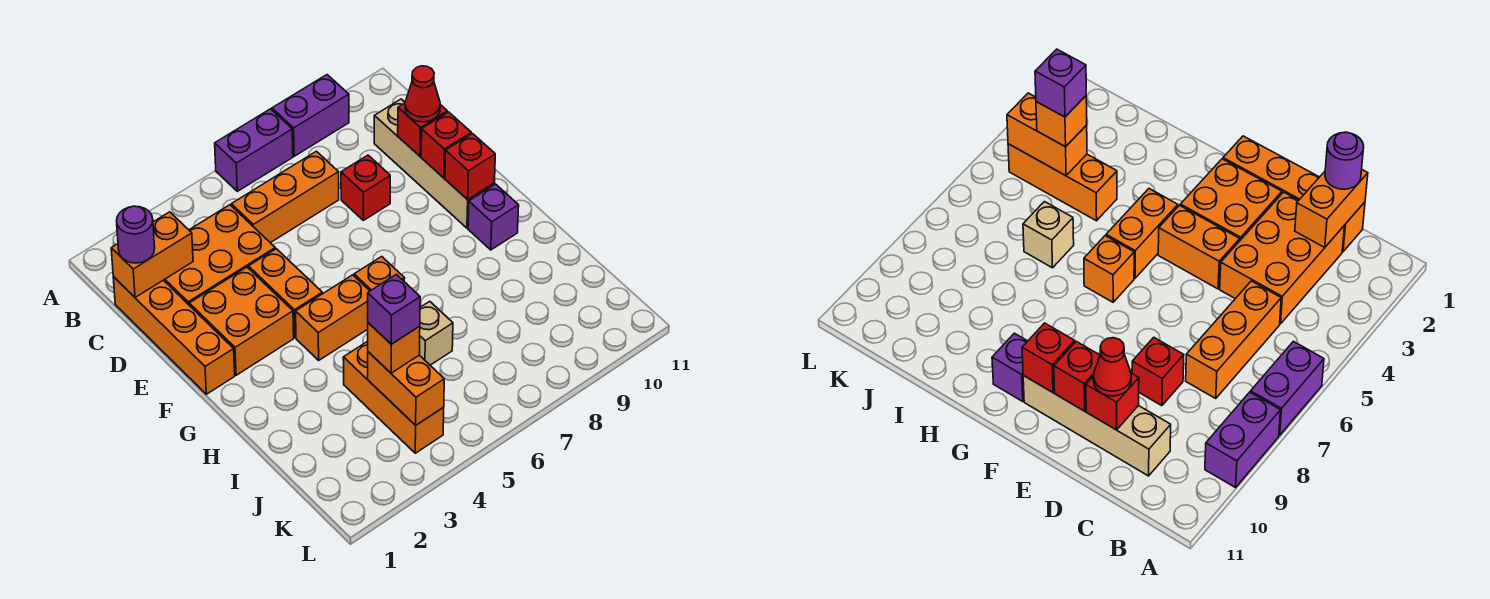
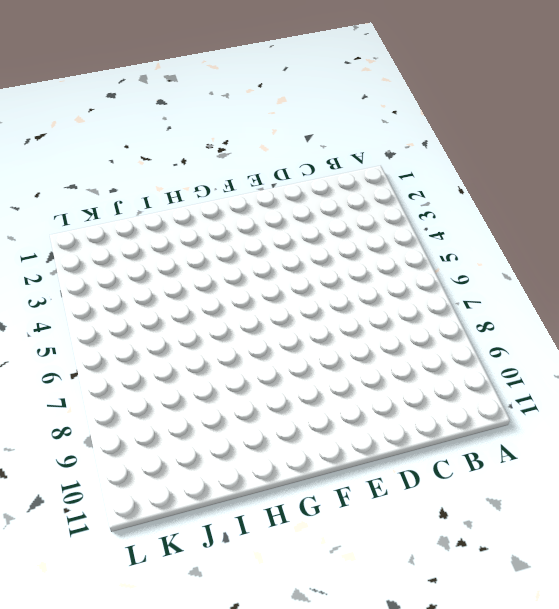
none -> purple 1x2 brick [215,109,293,191]
none -> purple 1x2 brick [272,75,349,156]
none -> orange 1x4 brick [113,277,235,394]

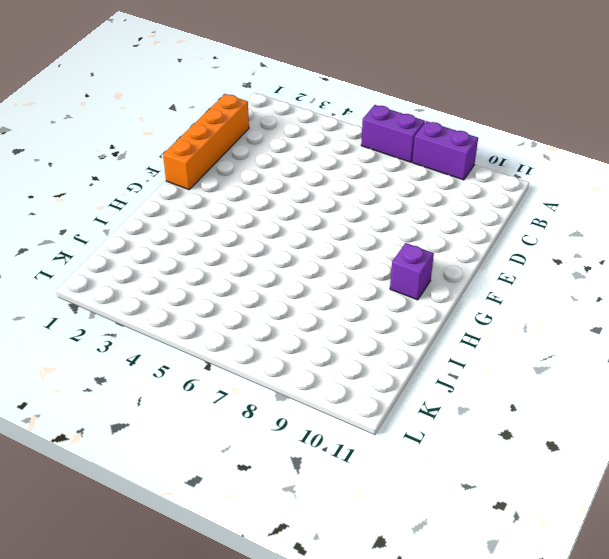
none -> orange 2x3 brick [164,205,275,305]
none -> orange 1x3 brick [231,151,339,243]
none -> tan 1x4 brick [374,99,494,228]

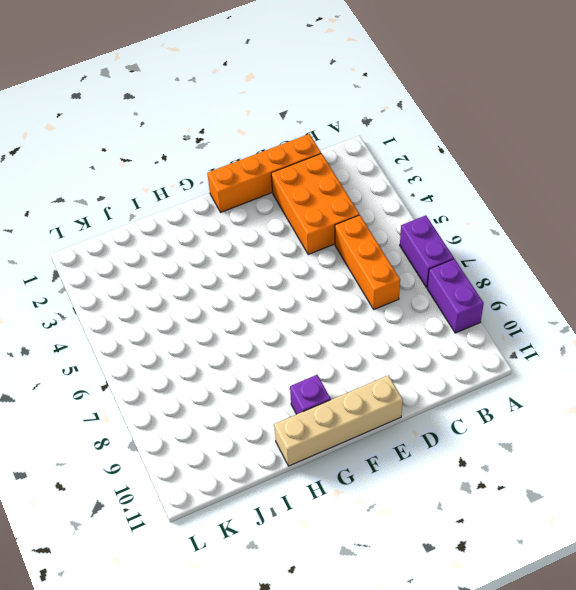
tan 1x4 brick [274,375,403,466] -> tan 1x4 brick moved to [374,99,494,228]
none -> red 1x1 brick [341,155,390,220]
none -> orange 2x2 brick [189,267,294,375]
none -> orange 1x2 brick [248,249,322,338]

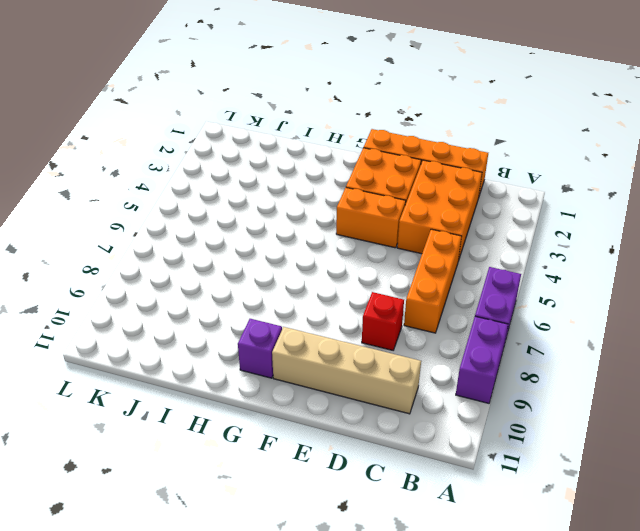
none -> orange 1x2 brick [296,275,369,360]
none -> orange 1x1 brick [354,257,405,291]
none -> orange 1x3 brick [343,341,444,453]

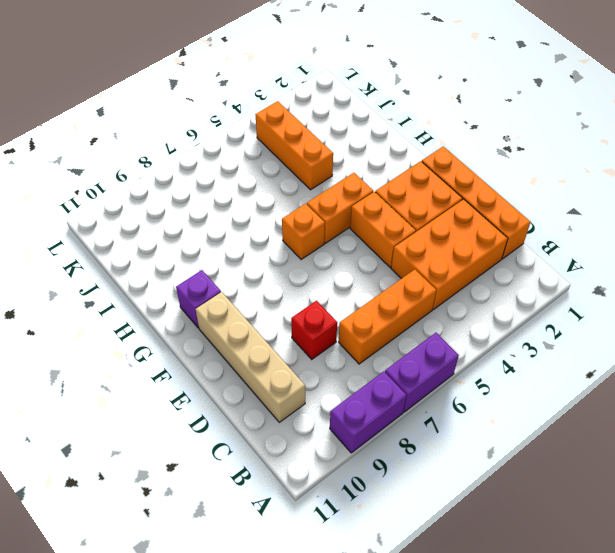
none -> tan 1x1 brick [420,301,453,365]
none -> orange 1x2 brick [111,212,193,297]
none -> red 1x1 brick [398,103,447,156]

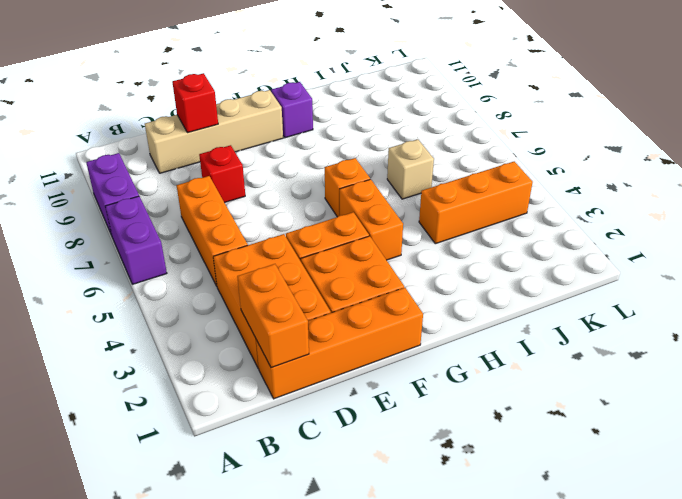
none -> red 1x1 brick [421,112,471,178]
none -> red 1x1 brick [445,134,495,200]
none -> orange 1x2 brick [368,352,444,425]

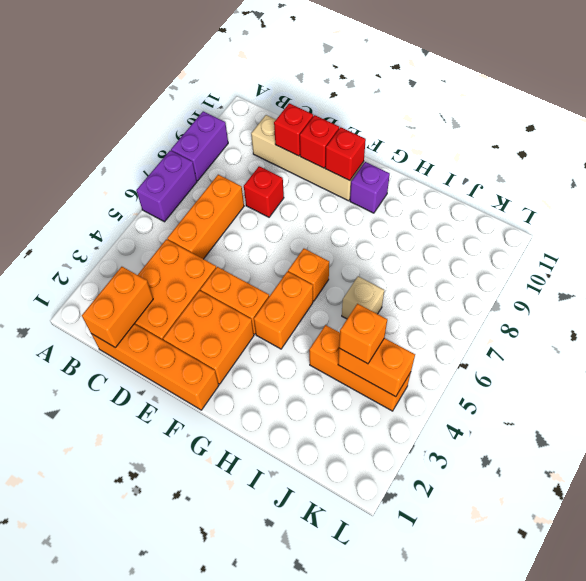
none -> purple 1x1 round brick [117,206,155,263]
none -> red 1x1 cone [405,66,440,122]
none -> purple 1x1 brick [368,274,420,344]

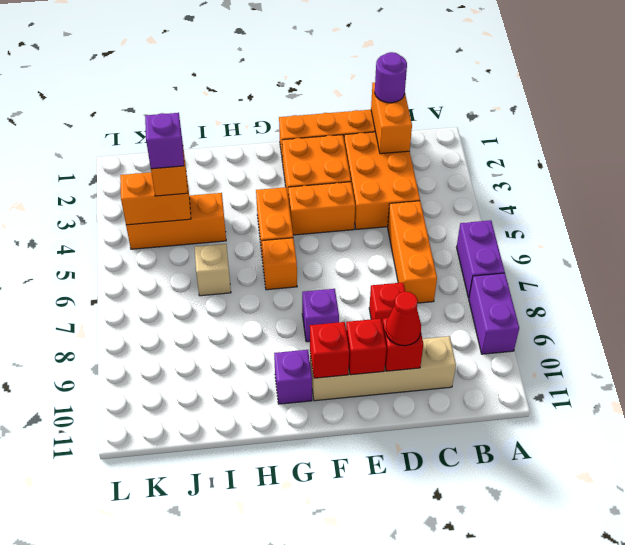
purple 1x1 brick [302,289,339,342] -> none

